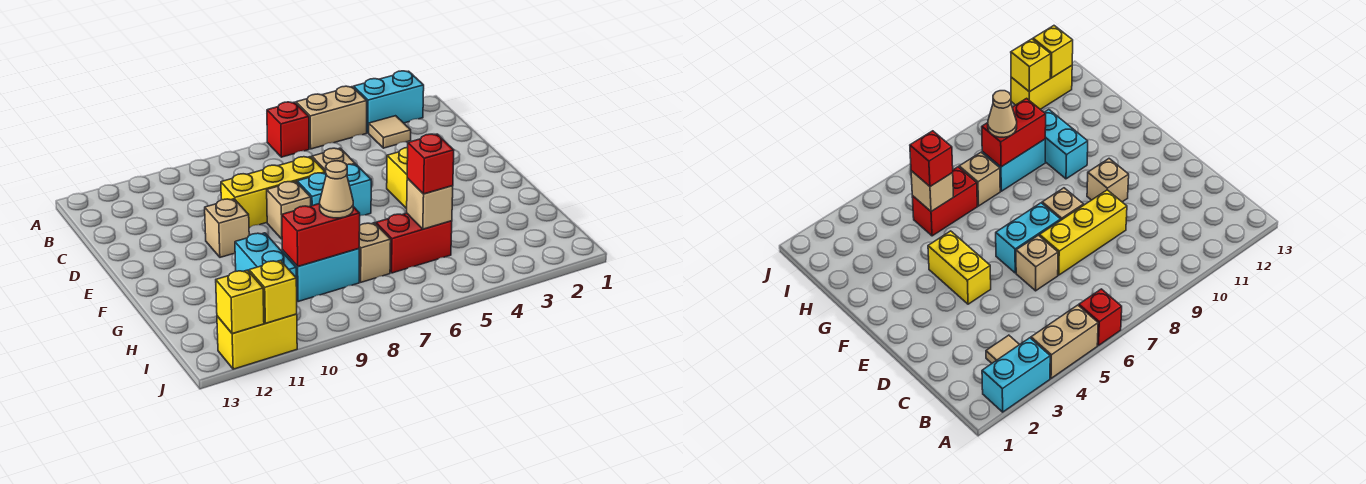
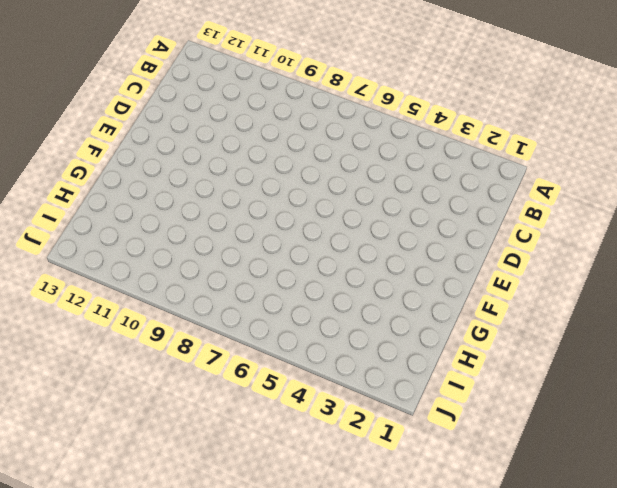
none -> cyan 1x2 brick [354,71,424,133]
none -> tan 1x2 brick [296,86,367,149]
none -> red 1x1 brick [267,102,309,157]

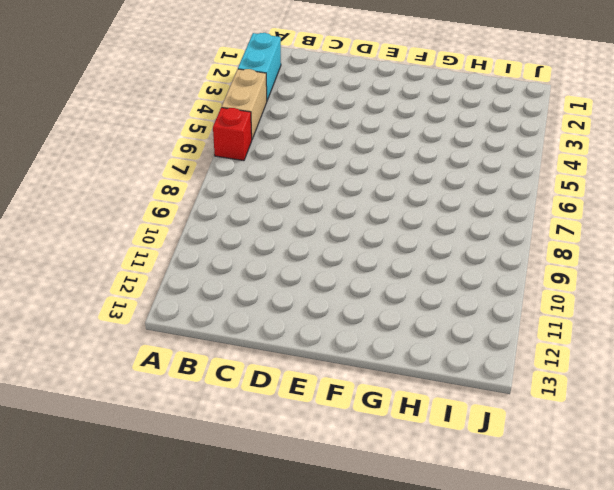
none -> tan 1x1 tile [369,116,411,148]
none -> tan 1x1 brick [312,148,355,172]
none -> yellow 1x3 brick [221,157,325,228]

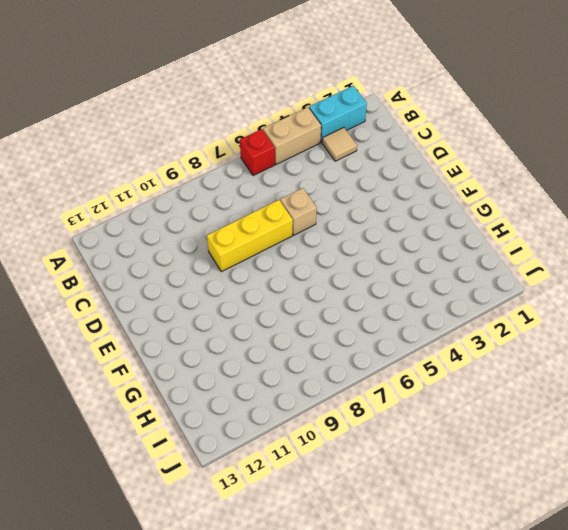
none -> yellow 1x2 brick [387,148,408,209]
none -> cyan 1x2 brick [297,164,371,216]
none -> tan 1x1 brick [267,181,311,239]

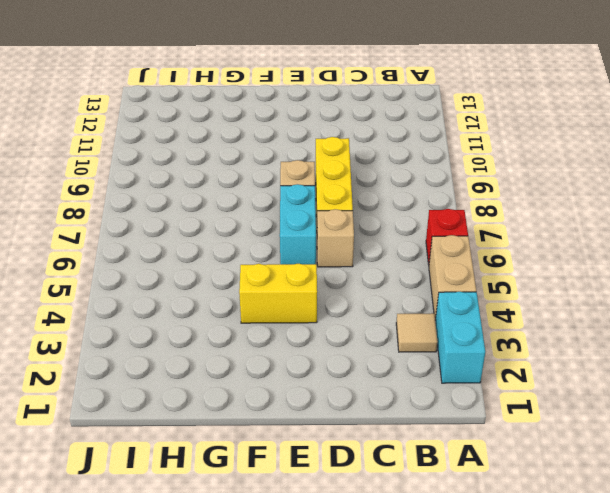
none -> tan 1x1 brick [205,199,249,257]
none -> cyan 1x2 brick [235,233,296,277]
none -> red 1x2 brick [376,213,452,273]

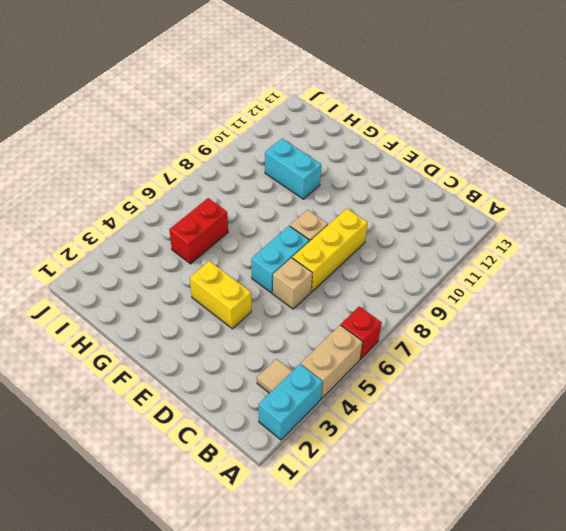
none -> tan 1x1 brick [205,199,249,257]
none -> tan 1x1 brick [359,223,391,282]
none -> cyan 1x2 brick [282,249,359,302]

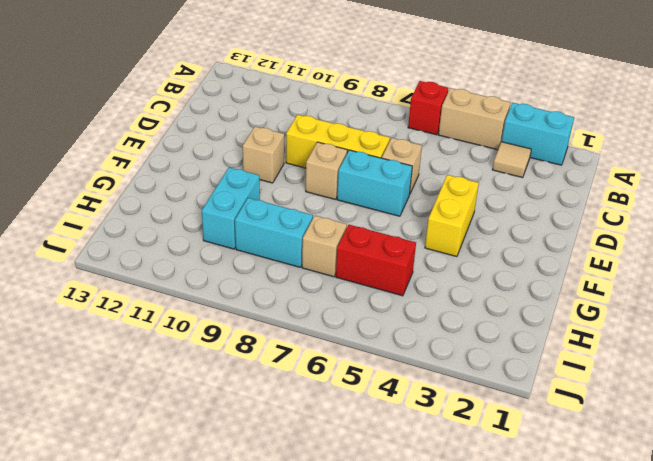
none -> yellow 1x2 brick [217,314,297,369]
none -> tan 1x1 brick [407,178,453,229]
none -> red 1x2 brick [282,204,360,266]

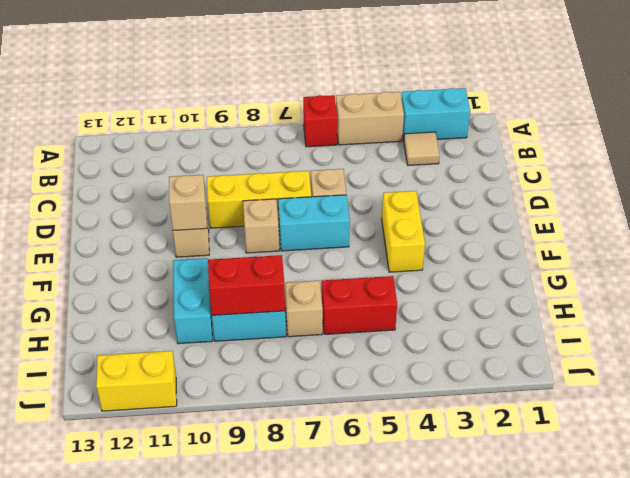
tan 1x1 brick [169,175,207,230] -> tan 1x1 brick moved to [407,178,453,229]
none -> yellow 1x1 brick [249,260,297,323]
none -> yellow 1x1 brick [216,270,264,334]
none -> red 1x1 brick [407,134,454,194]

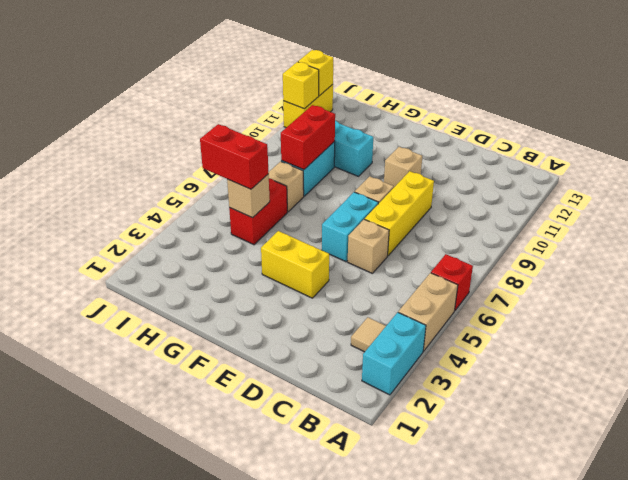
red 1x2 brick [200,124,268,189] -> red 1x1 brick [407,134,454,194]
none -> tan 1x1 cone [320,161,353,218]

